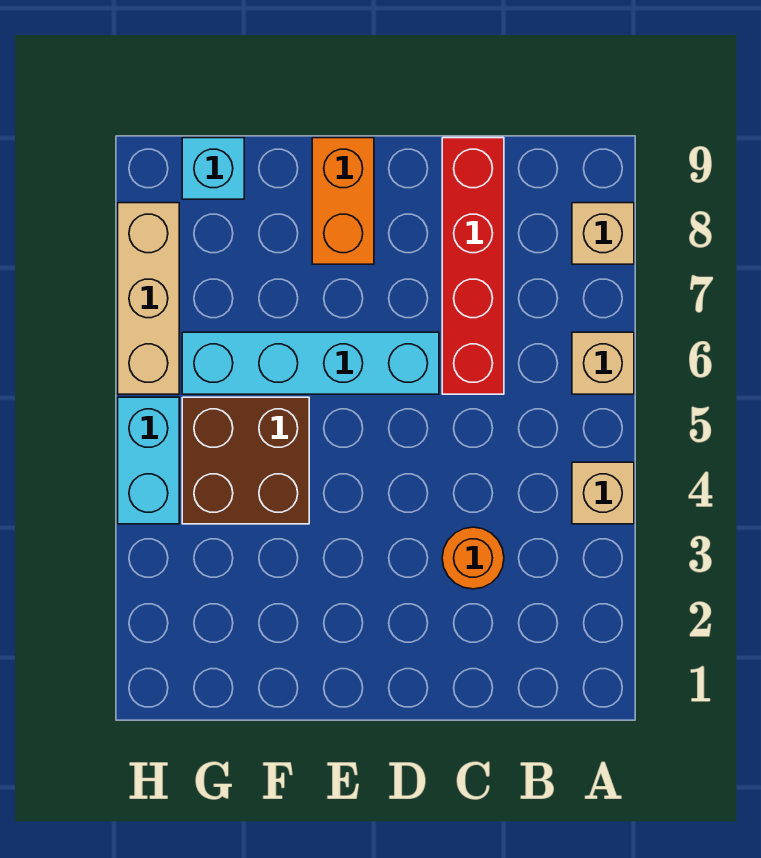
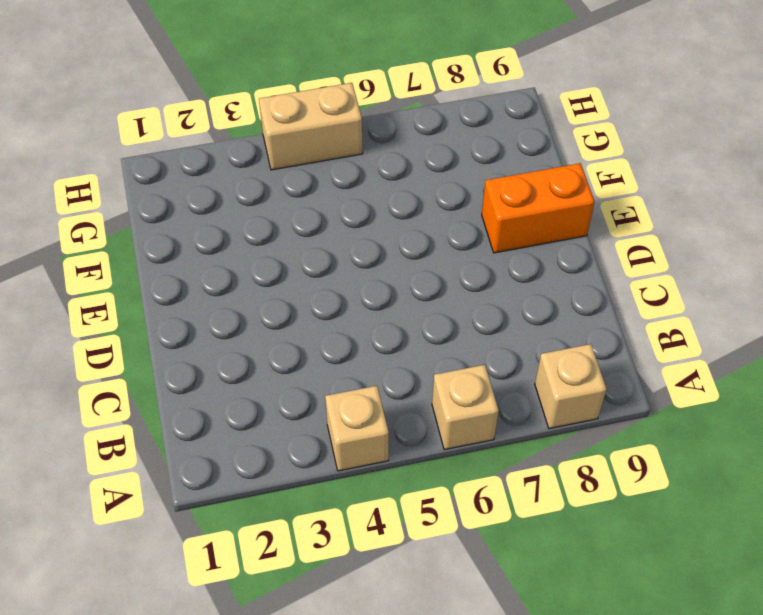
tan 1x2 brick [259,83,363,170] -> cyan 1x2 brick [118,397,179,524]
none -> orange 1x1 round brick [442,527,504,589]
none -> red 1x4 brick [442,138,504,394]

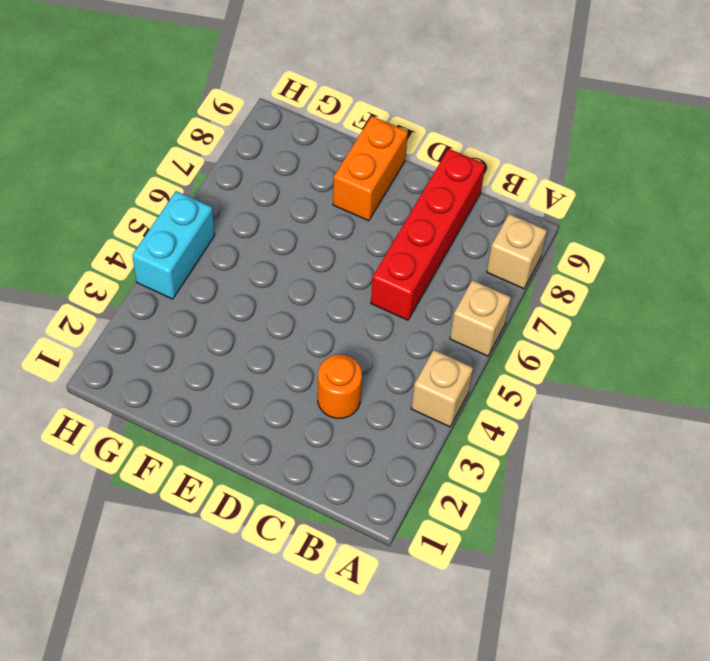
none -> cyan 1x4 brick [182,332,439,394]
none -> brown 2x2 brick [182,397,309,524]

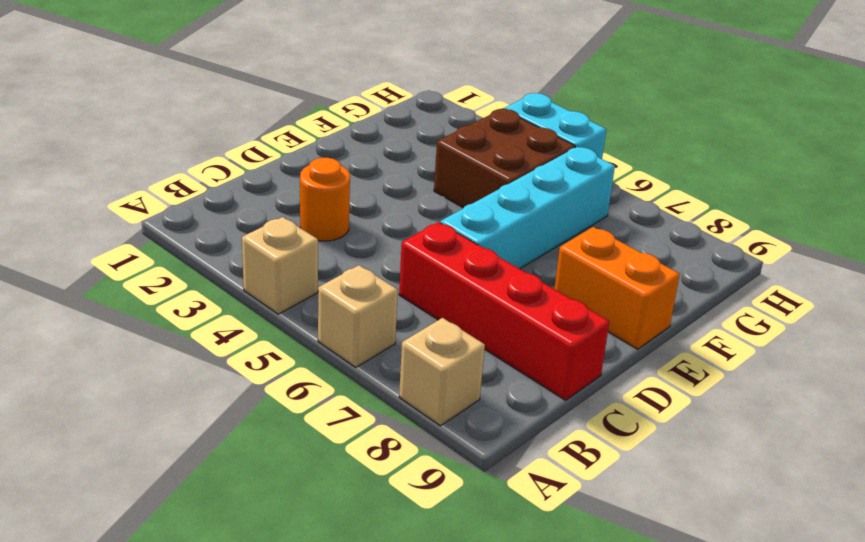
none -> cyan 1x1 brick [182,138,244,199]
none -> tan 1x3 brick [118,203,179,394]

